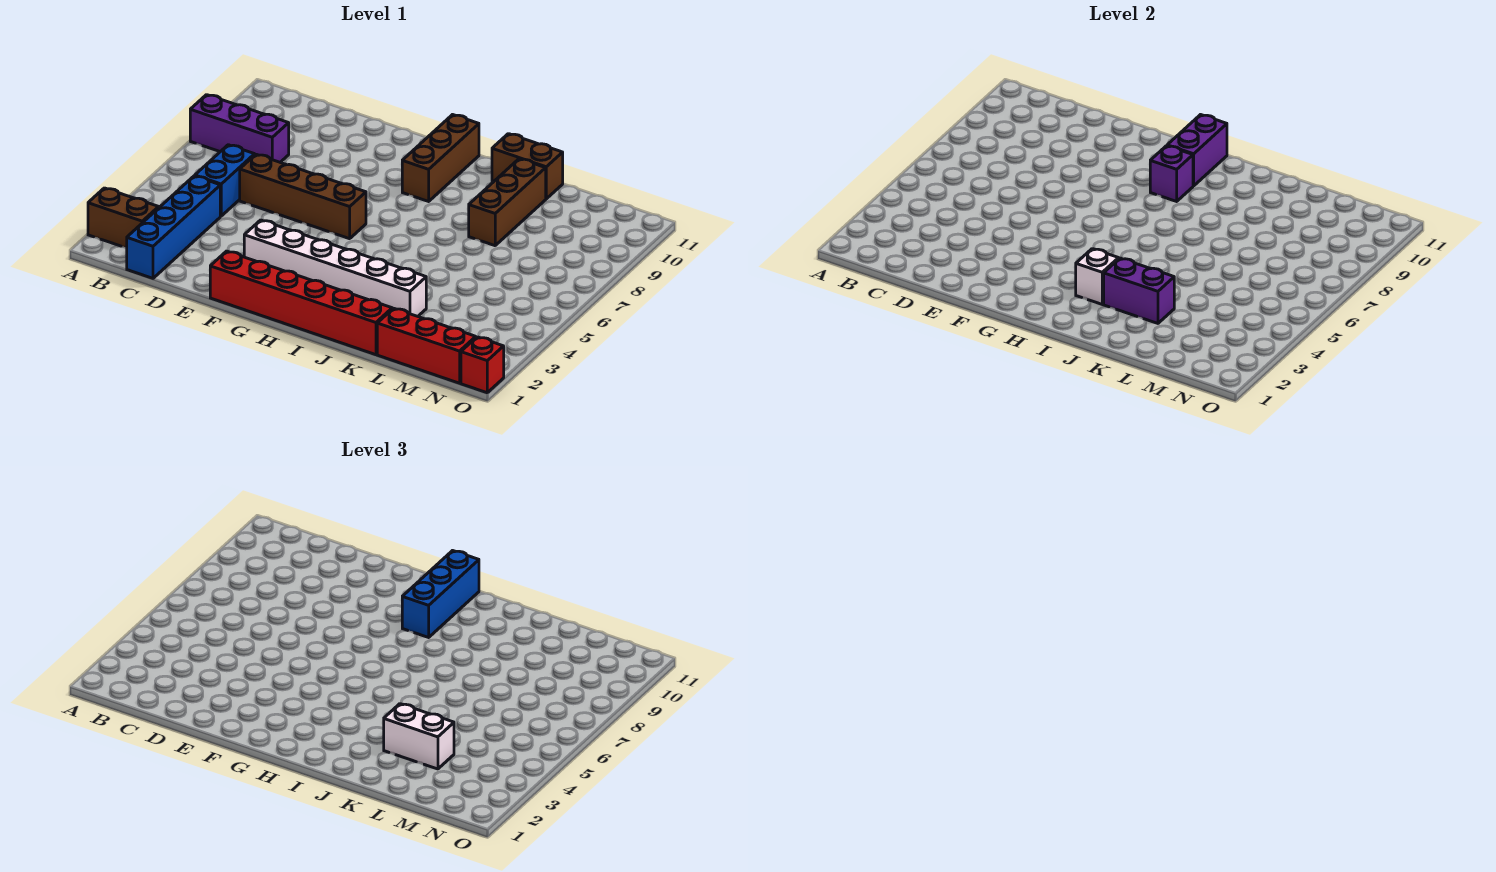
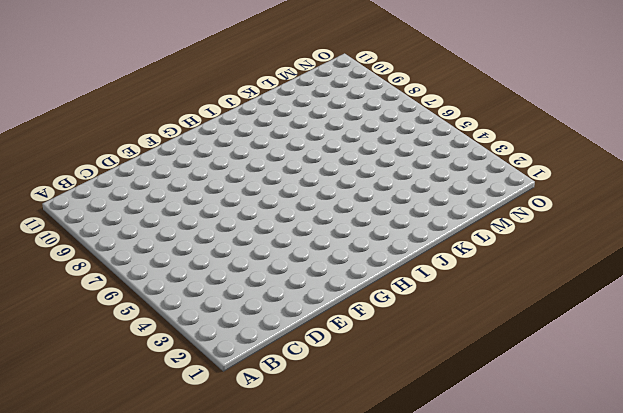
none -> brown 1x2 brick [88,188,159,248]
none -> purple 1x3 brick [190,95,289,162]
none -> blue 1x4 brick [127,176,220,278]

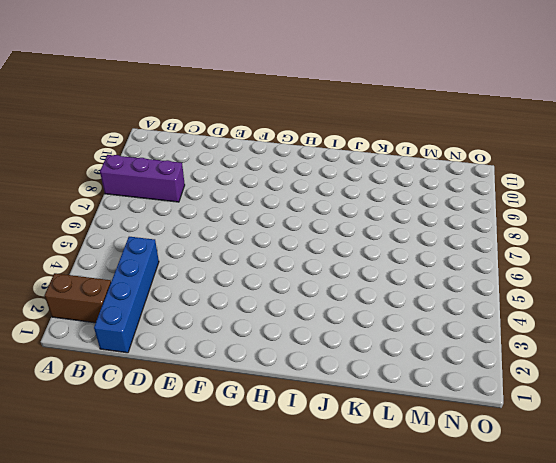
none -> blue 1x2 brick [195,145,255,216]
none -> brown 1x4 brick [240,154,366,239]
none -> red 1x6 brick [210,251,392,355]

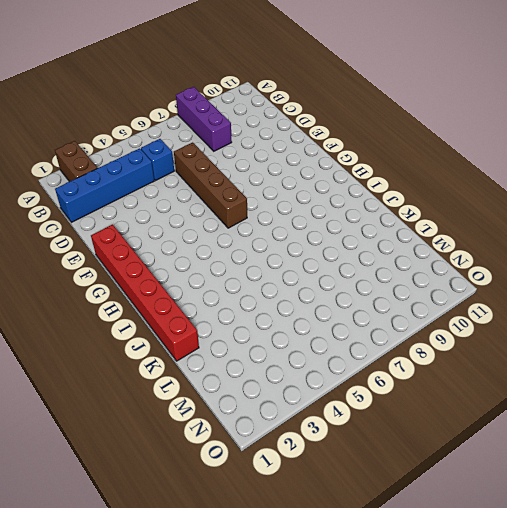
blue 1x1 brick [141,139,174,181] -> blue 1x2 brick [195,145,255,216]
none -> white 1x6 brick [244,220,426,316]
none -> brown 1x3 brick [402,115,479,201]
none -> brown 1x2 brick [492,134,563,199]

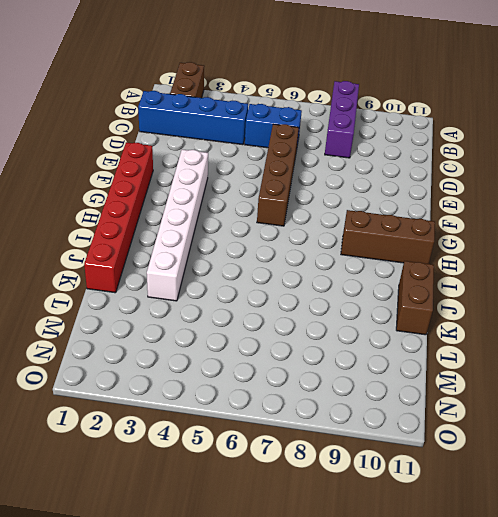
none -> brown 1x3 brick [469,159,546,246]
none -> red 1x3 brick [377,308,476,383]
none -> red 1x1 brick [461,337,504,393]

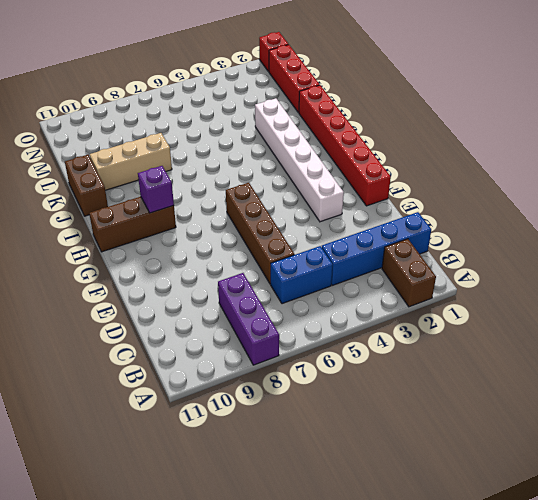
tan 1x3 brick [90,133,172,190] -> brown 1x3 brick [469,159,546,246]
none -> purple 1x2 brick [1167,115,1227,186]
none -> white 1x1 brick [1076,249,1119,304]
none -> purple 1x2 brick [1104,258,1174,323]

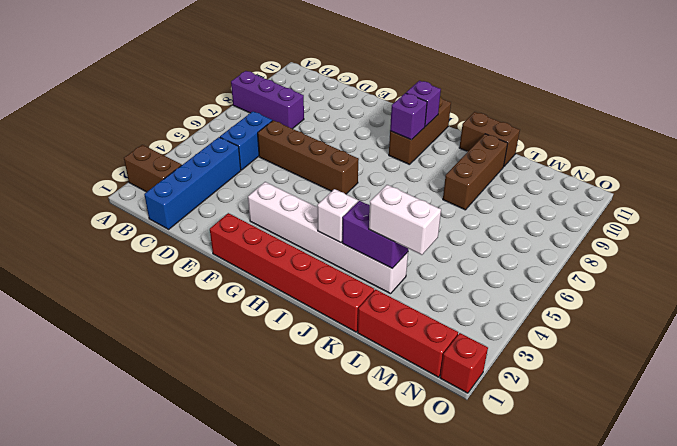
purple 1x1 brick [406,81,441,126] -> purple 1x2 brick [1167,115,1227,186]
none -> blue 1x3 brick [402,551,479,637]

